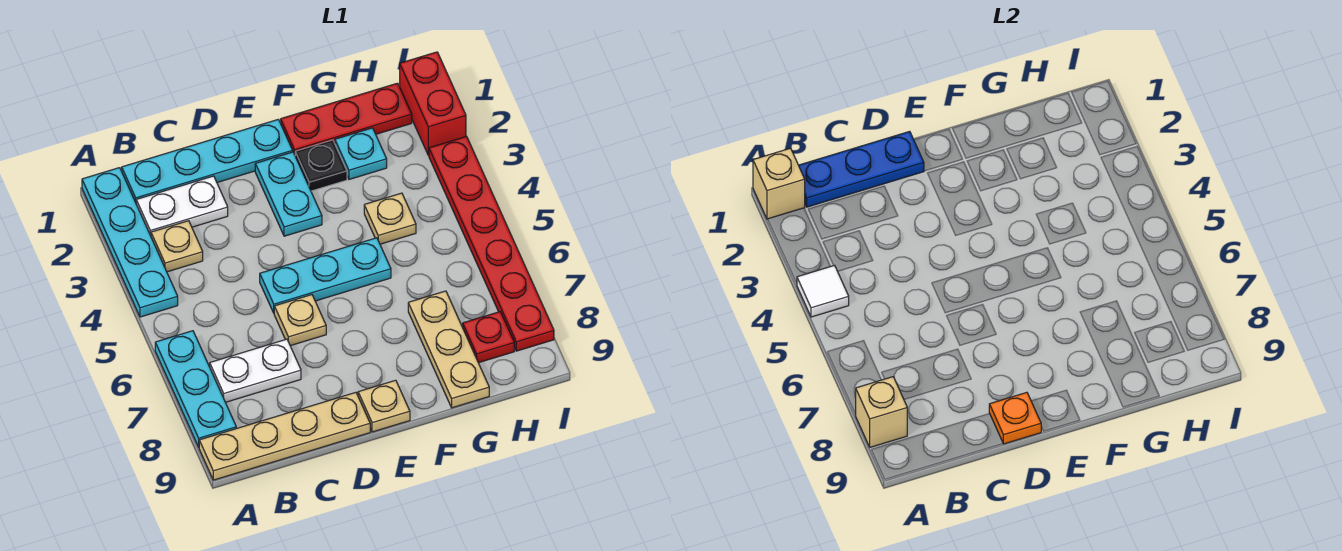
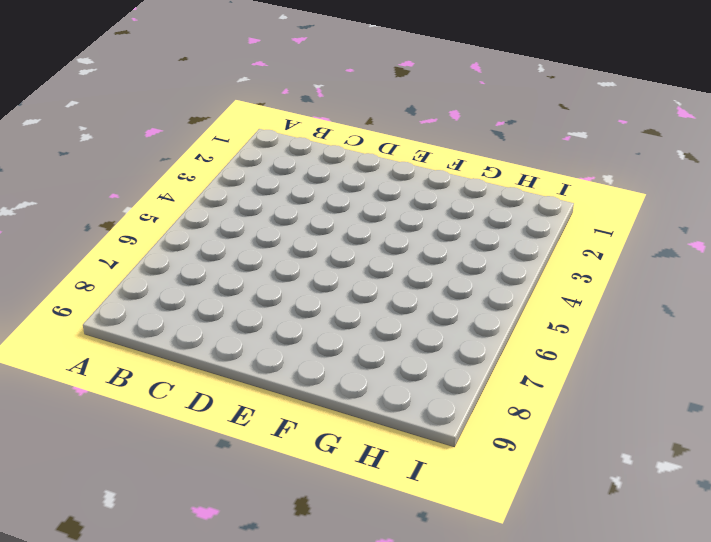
none -> cyan 1x4 plate [82,168,178,317]
none -> cyan 1x3 plate [155,331,236,447]
none -> tan 1x4 plate [199,392,370,480]

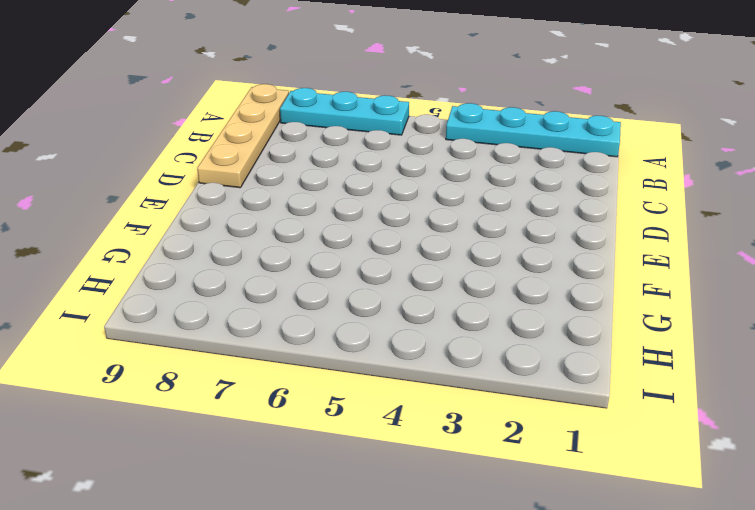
none -> cyan 1x4 plate [122,119,293,202]
none -> white 1x2 plate [136,176,228,236]
none -> tan 1x1 plate [151,221,203,272]

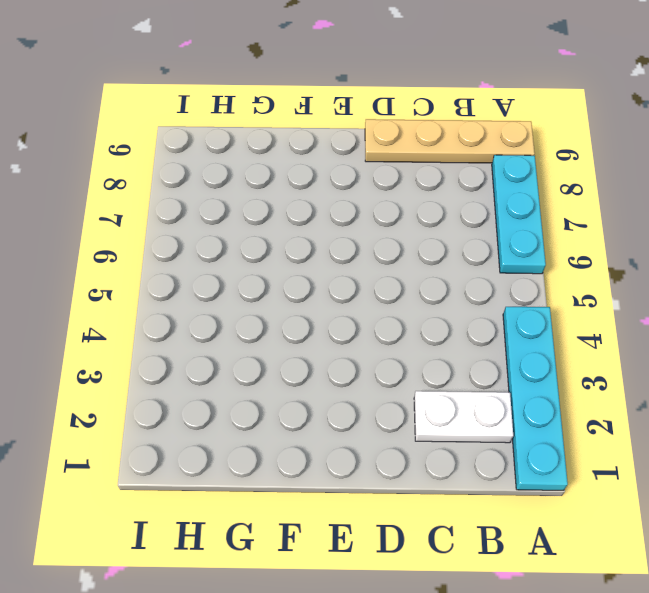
none -> cyan 1x4 plate [122,119,293,202]
none -> tan 1x1 plate [151,221,203,272]
none -> white 1x2 plate [210,339,301,402]

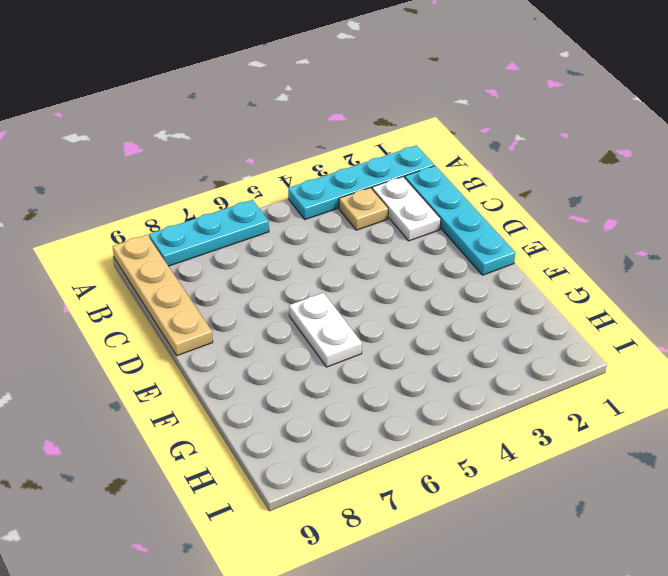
white 1x2 plate [289,293,362,367] -> white 1x2 plate moved to [210,339,301,402]
none -> cyan 1x3 plate [260,238,391,313]
none -> tan 1x1 plate [274,295,326,346]
none -> cyan 1x2 plate [255,152,322,236]

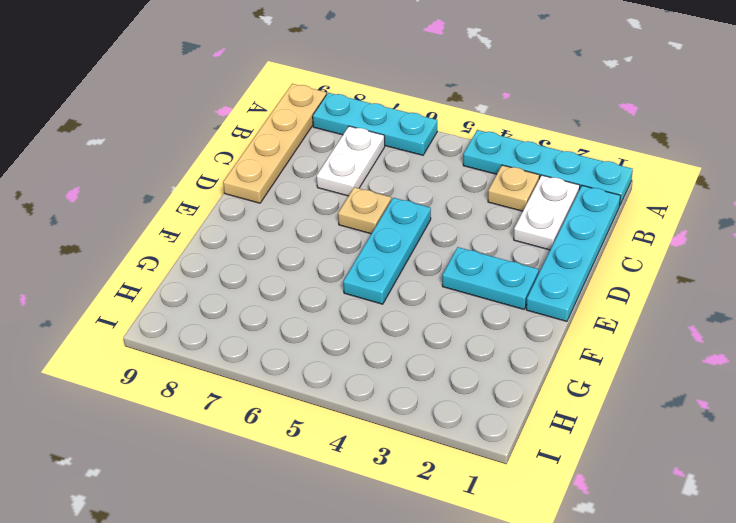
none -> tan 1x1 plate [358,380,410,432]
none -> red 1x3 plate [281,83,412,155]
none -> black 1x1 plate [295,140,347,191]

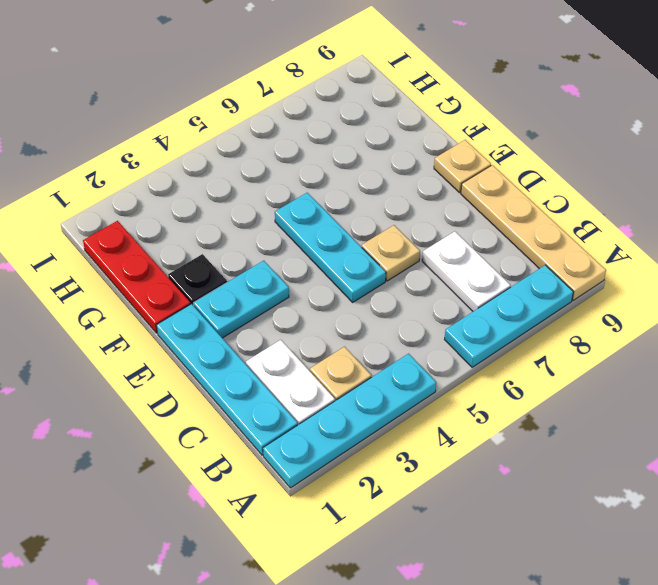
none -> cyan 1x1 plate [335,128,387,179]
none -> tan 1x1 plate [364,193,416,244]
none -> tan 1x3 plate [408,291,489,408]

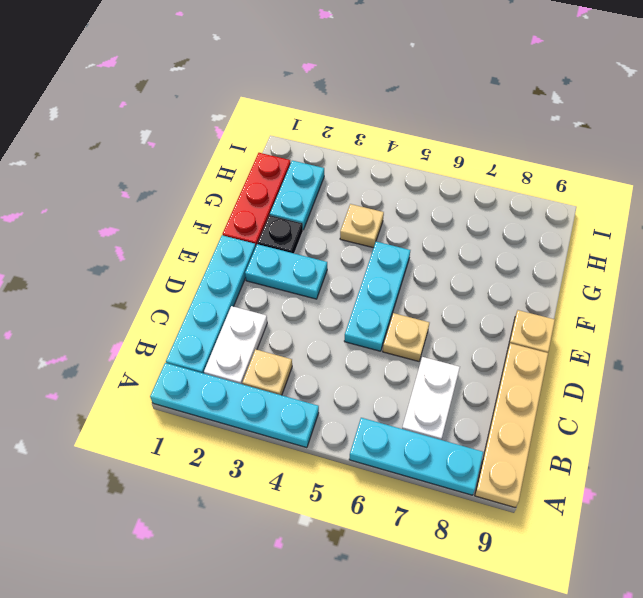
cyan 1x2 plate [270,161,324,230] -> cyan 1x1 plate [335,128,387,179]
none -> tan 1x3 plate [408,291,489,408]
none -> red 1x1 plate [463,312,514,363]
none -> red 1x2 brick [400,52,466,155]

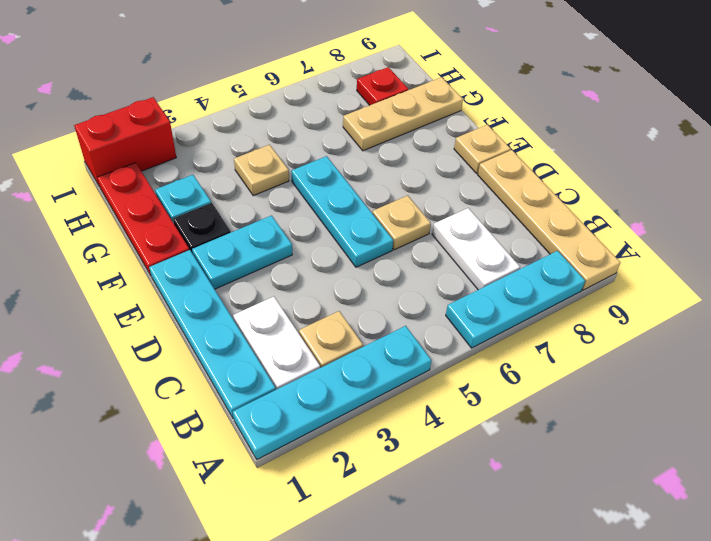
none -> red 1x6 plate [429,136,554,351]
none -> tan 1x1 brick [753,148,805,219]
none -> white 1x1 tile [797,265,849,317]

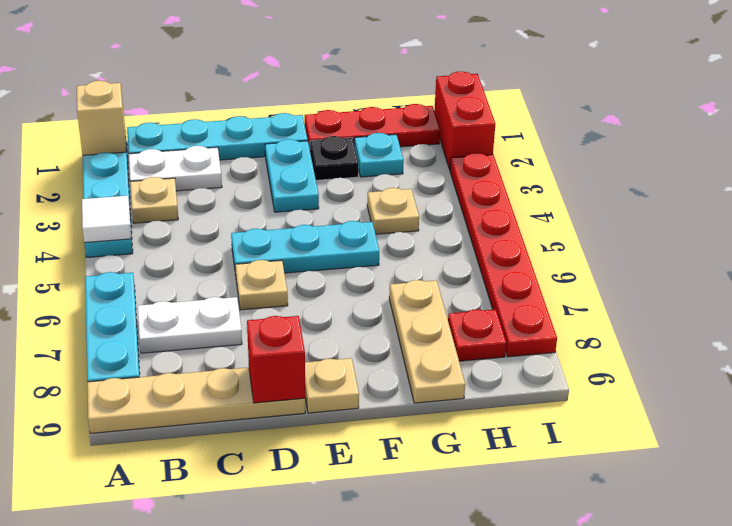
red 1x1 brick [247,316,305,403] -> orange 1x1 plate [989,392,1041,444]
none -> tan 1x1 brick [856,377,907,447]
none -> blue 1x3 plate [799,131,924,207]

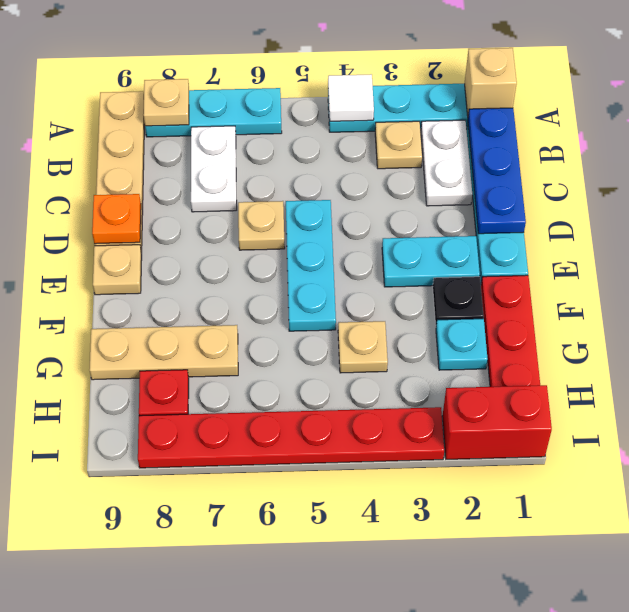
tan 1x1 plate [143,79,189,126] -> tan 1x1 brick [856,377,907,447]

